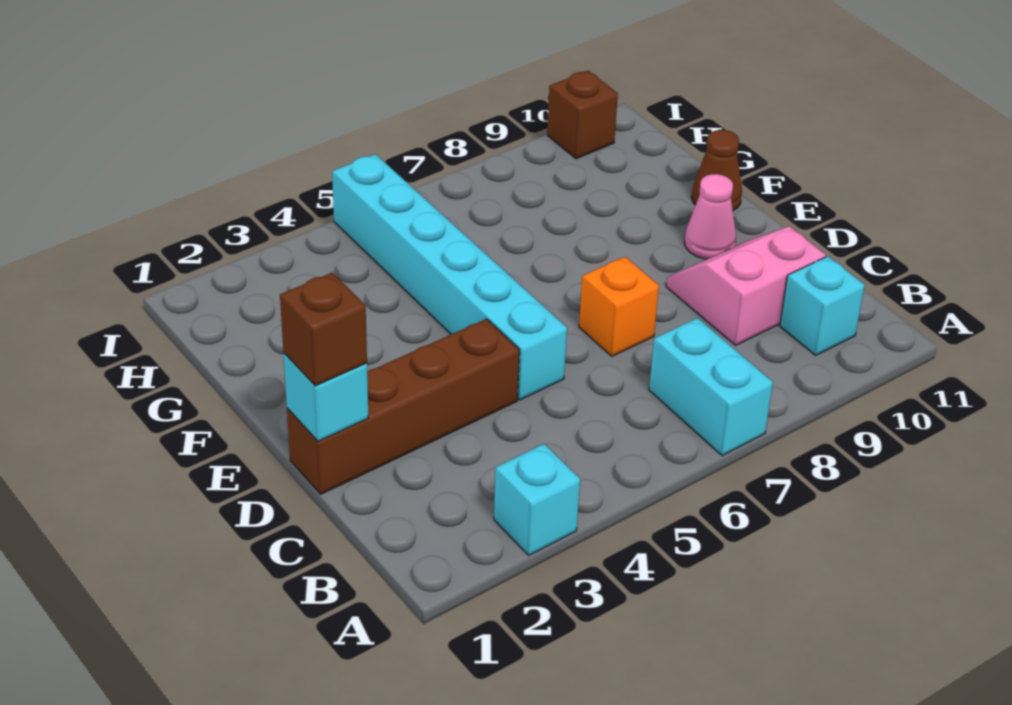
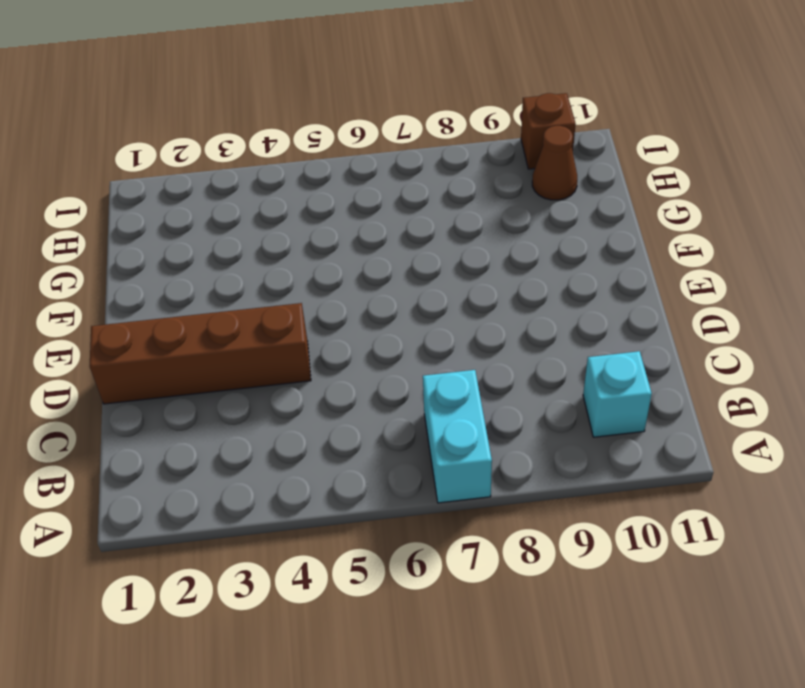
brown 1x1 cone [532,126,577,200] -> brown 1x1 cone moved to [692,130,742,210]
none -> cyan 1x1 brick [494,444,580,555]
none -> pink 2x2 slope [666,226,826,345]
none -> cyan 1x6 brick [332,154,567,400]

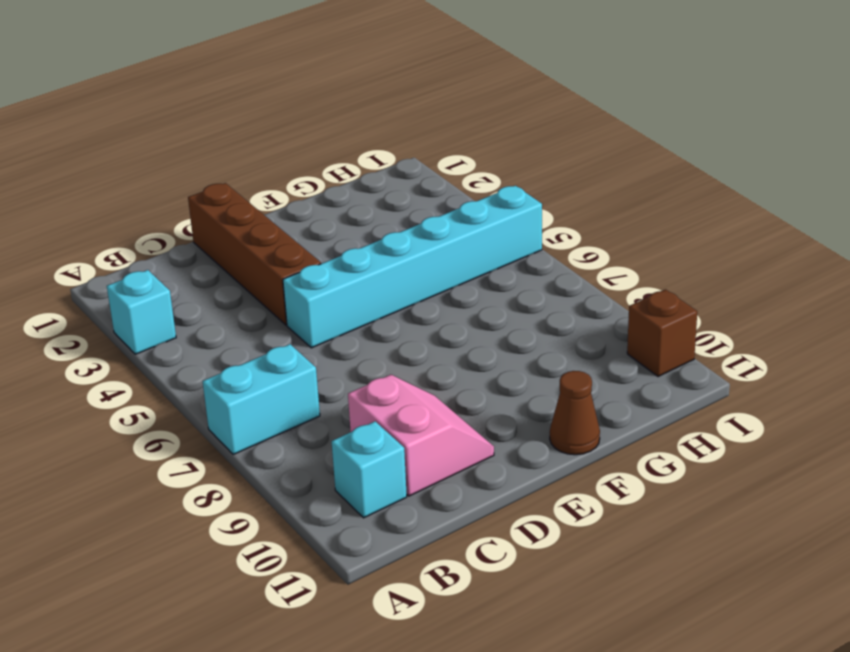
none -> orange 1x1 brick [579,257,659,356]
none -> pink 1x1 cone [685,174,736,259]
none -> cyan 1x1 brick [283,353,368,441]

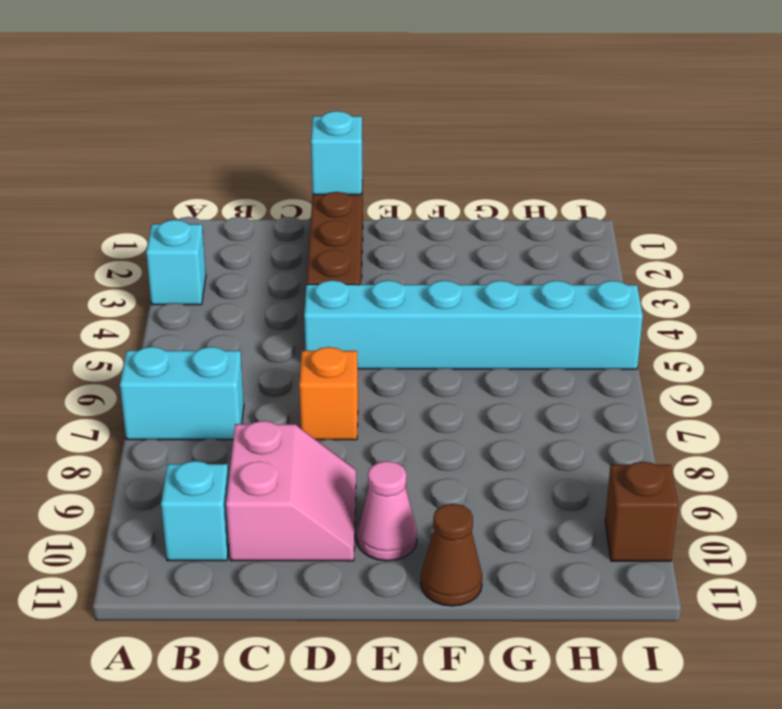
none -> brown 1x1 brick [280,272,367,386]

